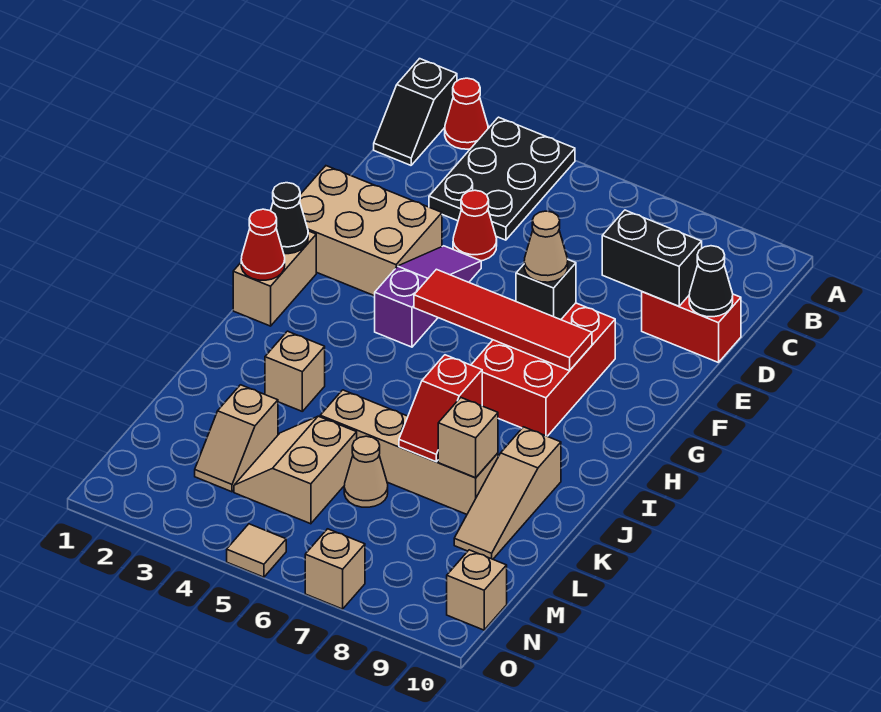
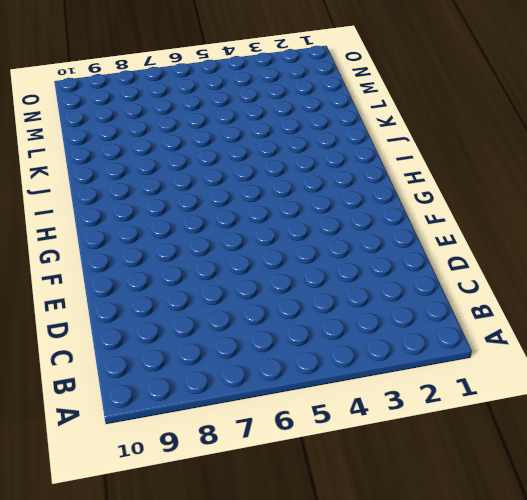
none -> black 1x2 slope [374,59,457,165]
none -> red 1x1 cone [445,78,488,149]
none -> black 2x3 plate [429,117,575,240]

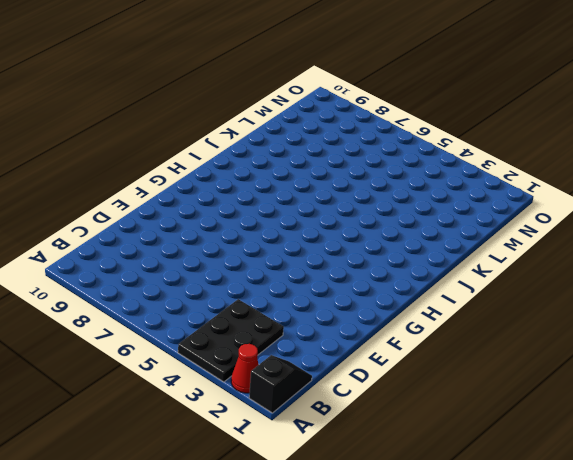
none -> red 1x1 cone [453,190,497,261]
none -> red 1x2 brick [642,292,741,363]
none -> tan 2x3 brick [300,166,442,296]

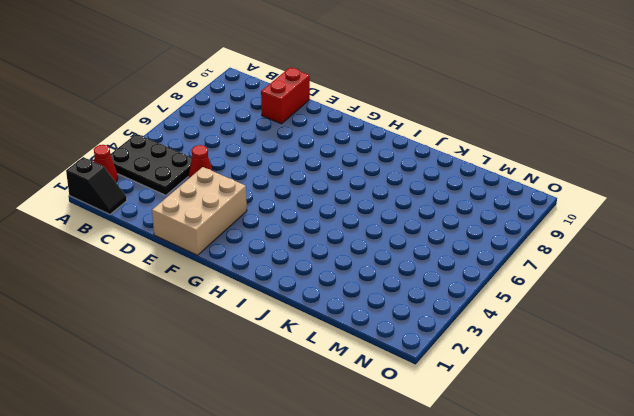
none -> purple 1x3 slope [375,246,481,347]
none -> red 2x3 brick [471,303,615,436]
none -> tan 1x2 brick [233,231,316,326]

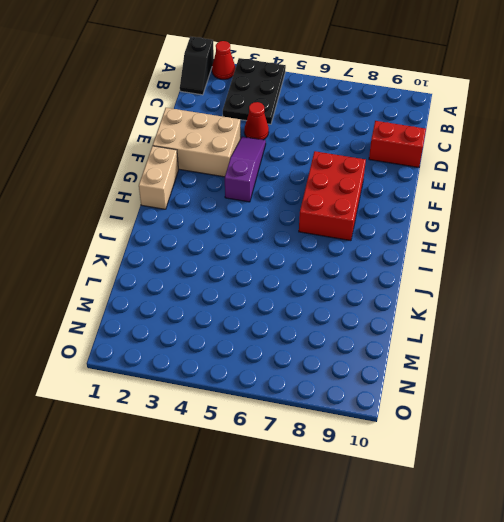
none -> tan 1x1 brick [265,331,325,411]
none -> tan 1x3 slope [454,427,561,559]
none -> tan 1x4 brick [320,390,498,514]

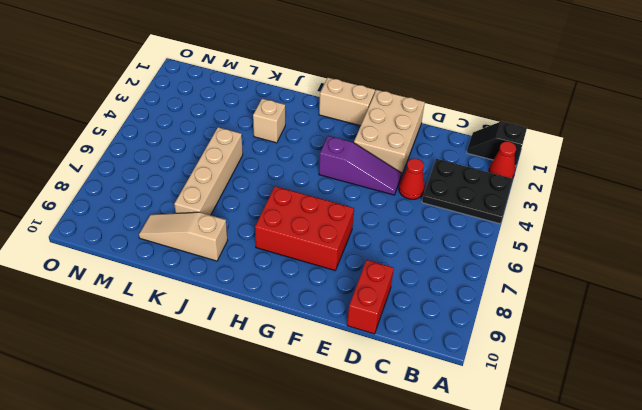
none -> tan 1x2 slope [195,385,278,492]
none -> tan 2x2 slope [234,416,357,524]
none -> tan 1x1 cone [344,436,388,507]

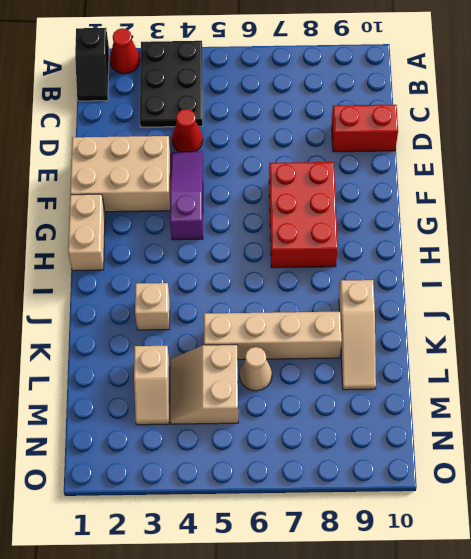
none -> tan 1x1 brick [447,550,507,630]
none -> tan 1x1 tile [227,524,286,577]
none -> tan 1x1 brick [305,529,365,609]

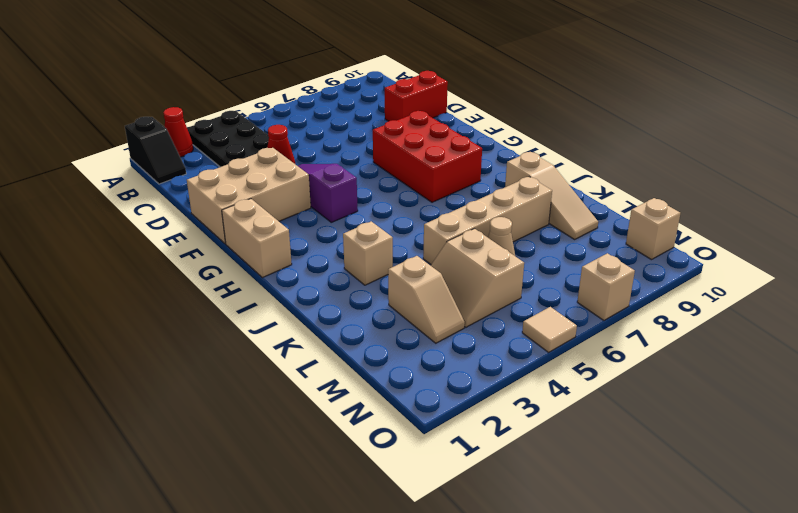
none -> black 1x2 brick [602,210,702,306]
none -> black 1x1 cone [689,246,733,317]
none -> black 1x1 brick [516,260,576,320]

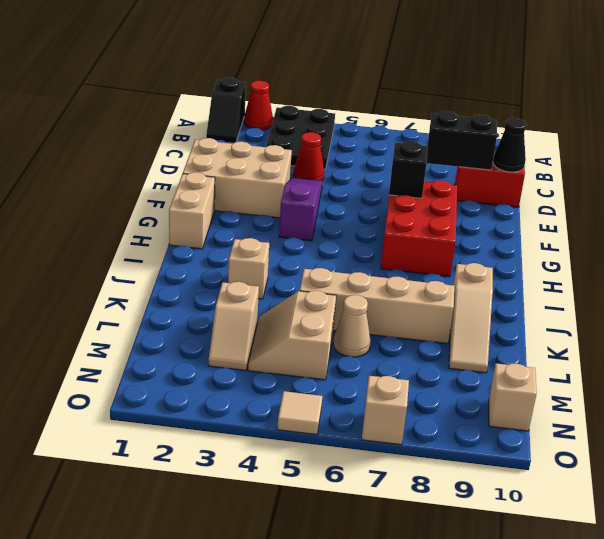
none -> black 1x1 cone [271,183,308,254]
none -> red 1x4 tile [414,269,592,371]
none -> red 1x1 cone [241,209,285,280]

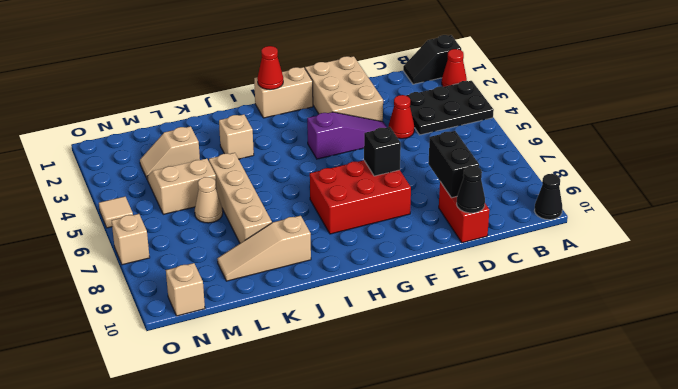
black 1x1 cone [535,174,562,220] -> black 1x1 cone moved to [271,183,308,254]
none -> red 1x4 tile [414,269,592,371]
none -> red 1x2 slope [399,355,482,462]
none -> tan 1x1 brick [438,398,498,478]

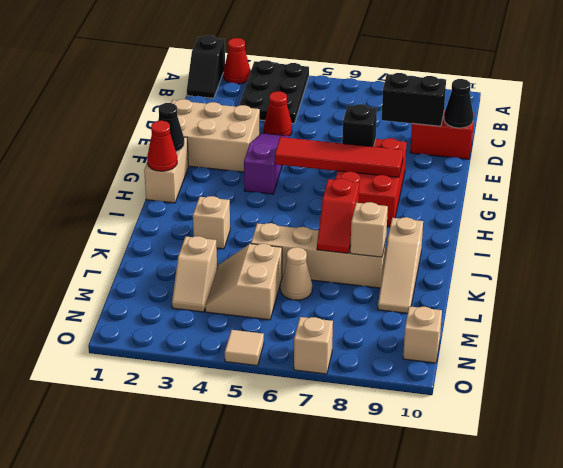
none -> tan 1x1 cone [524,211,568,282]

